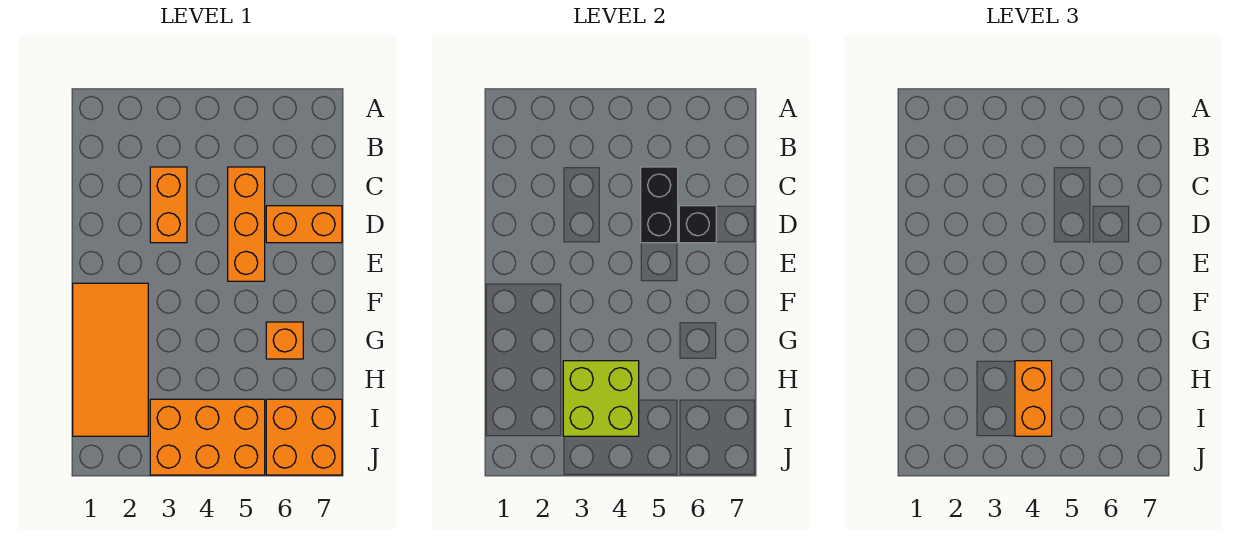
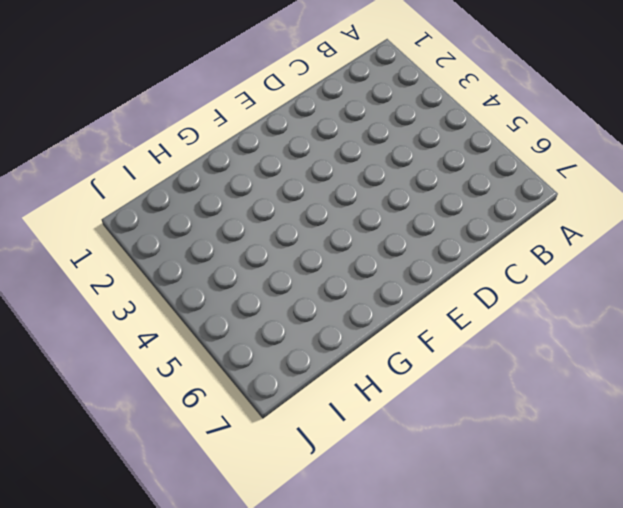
none -> orange 1x2 brick [150,167,187,243]
none -> orange 1x3 brick [228,167,265,281]

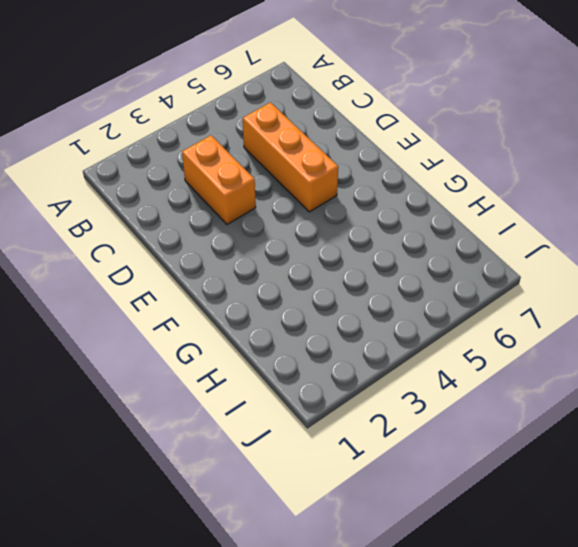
none -> orange 1x2 brick [266,206,342,243]
none -> orange 2x4 tile [73,283,148,436]

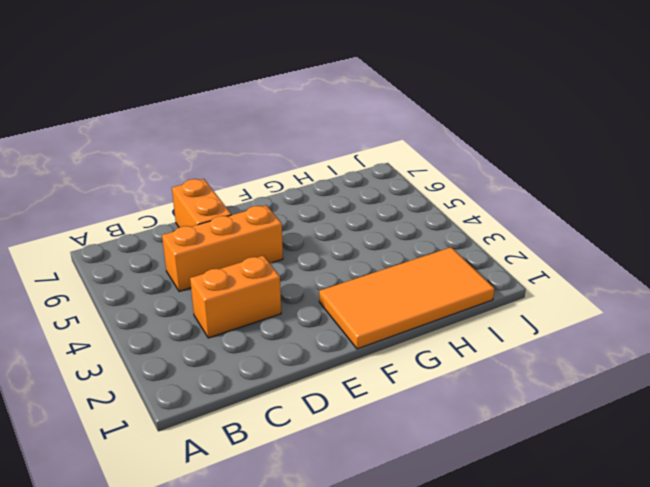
none -> orange 1x1 brick [266,322,303,359]
none -> orange 2x3 brick [150,399,265,475]

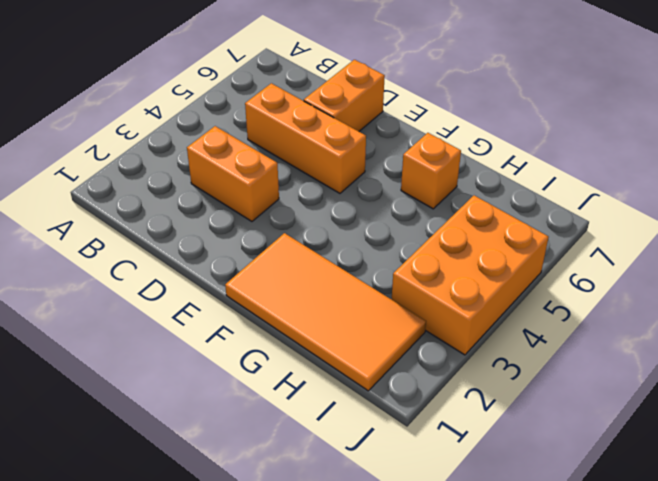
none -> orange 2x2 brick [266,399,342,475]
none -> black 1x2 brick [641,167,678,243]

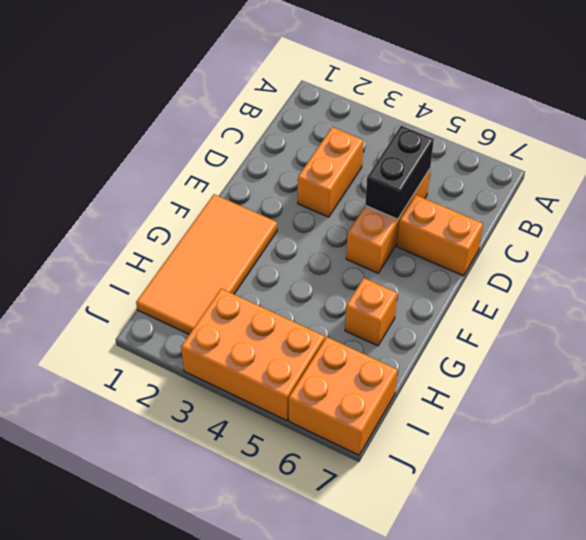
none -> black 1x1 brick [679,206,716,243]
none -> lime 2x2 brick [563,361,639,436]

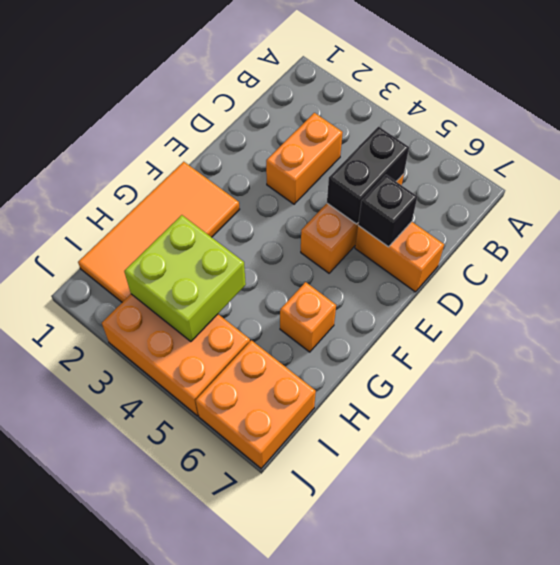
none -> orange 1x2 brick [1015,361,1052,436]

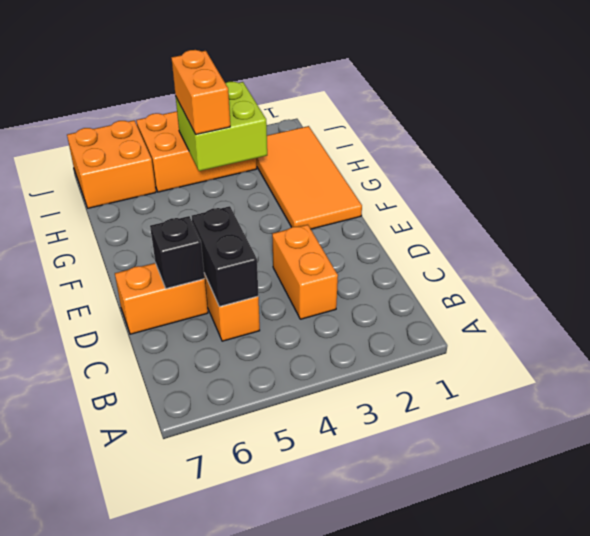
none -> orange 1x1 brick [266,322,303,359]

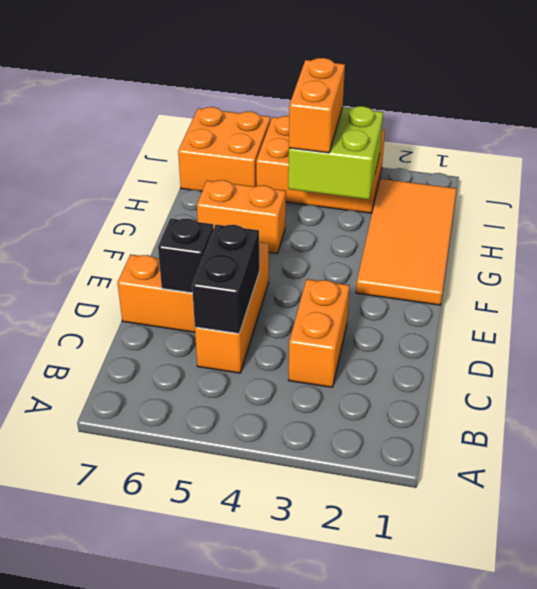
orange 1x2 brick [197,180,286,254] -> orange 1x1 brick [266,322,303,359]

